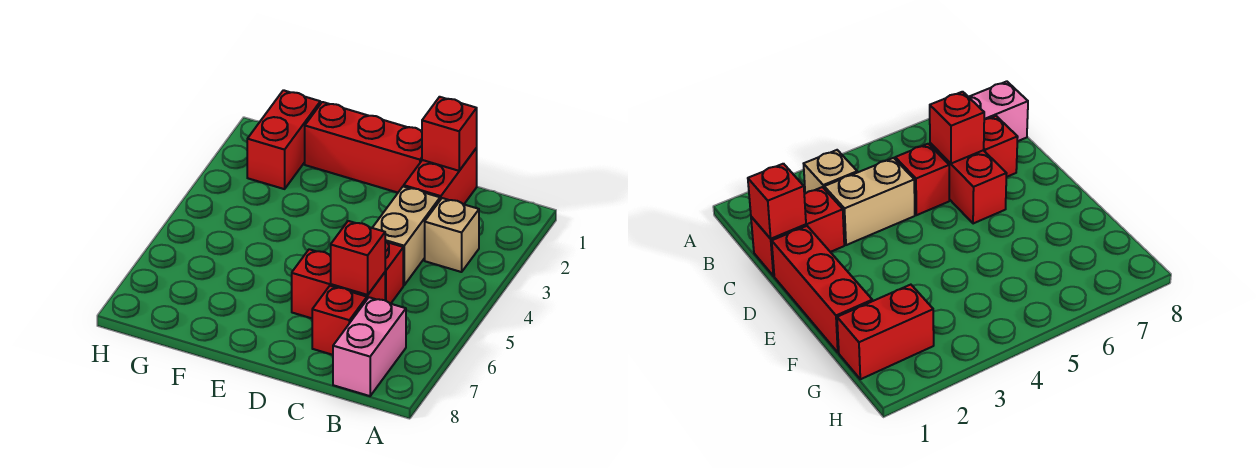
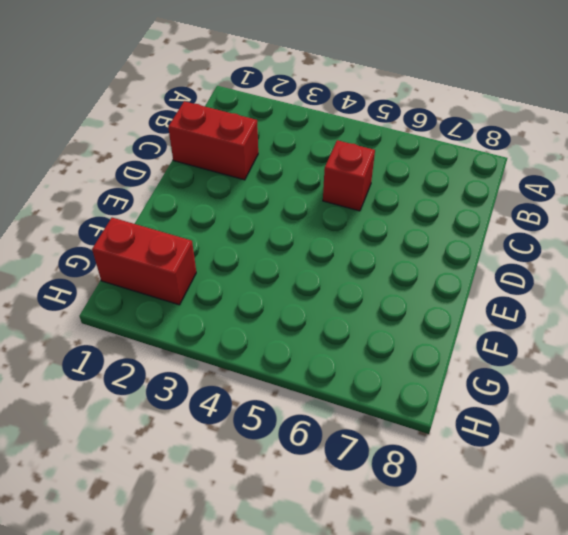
none -> tan 1x1 brick [425,198,479,272]
none -> pink 1x2 brick [333,297,406,396]

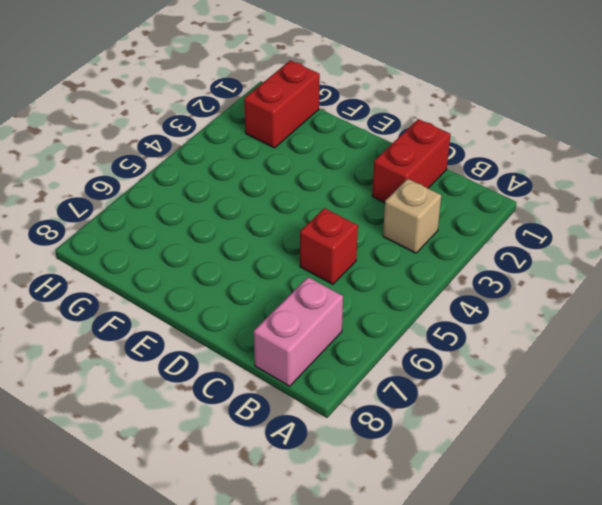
none -> tan 1x2 brick [373,186,440,285]
none -> red 1x2 brick [292,249,385,318]

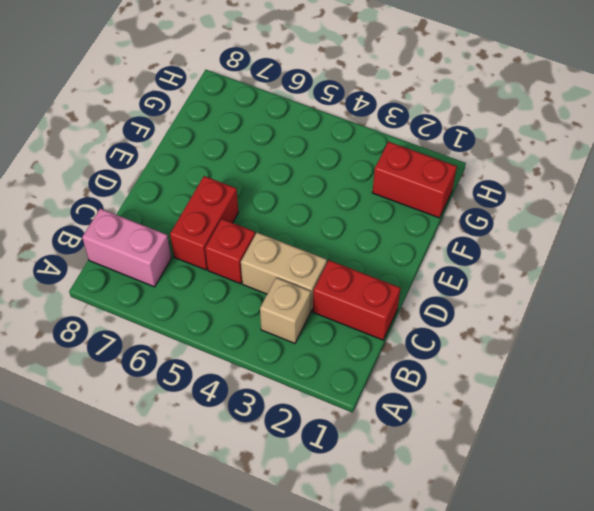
none -> red 1x1 brick [312,286,367,355]
none -> red 1x3 brick [305,102,422,193]

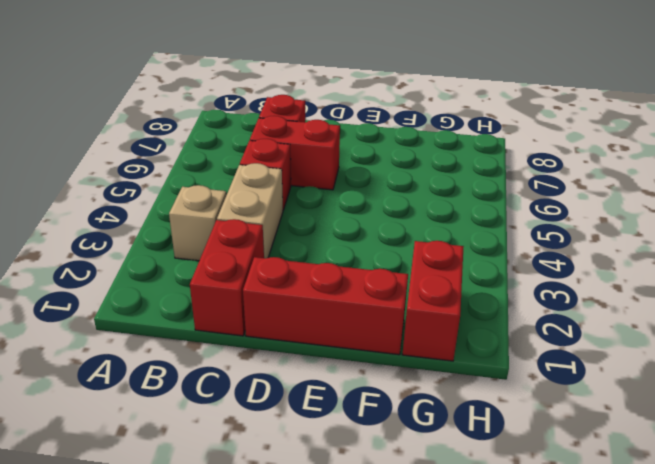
none -> pink 1x2 brick [333,297,406,396]
none -> red 1x1 brick [422,97,477,171]

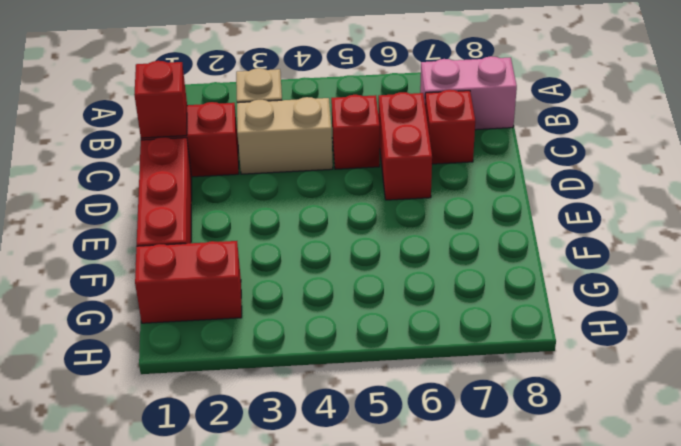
none -> red 1x1 brick [331,221,385,295]

